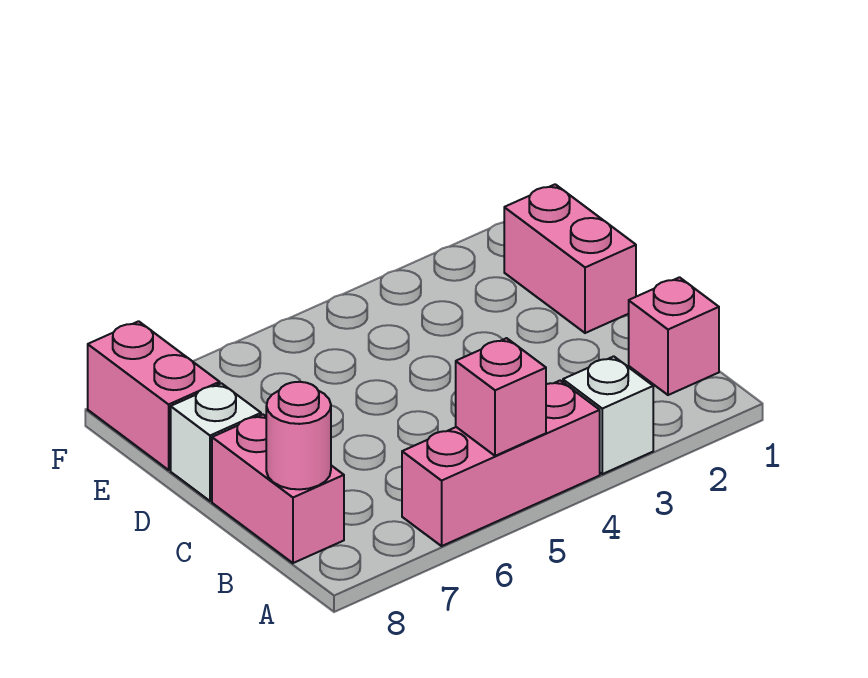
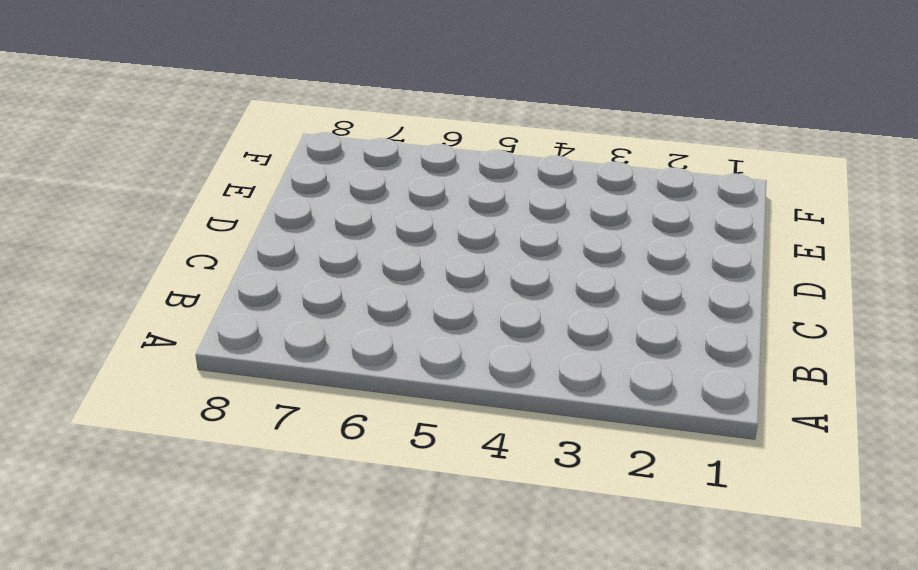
none -> white 1x1 brick [563,356,653,474]
none -> pink 1x3 brick [402,381,600,546]

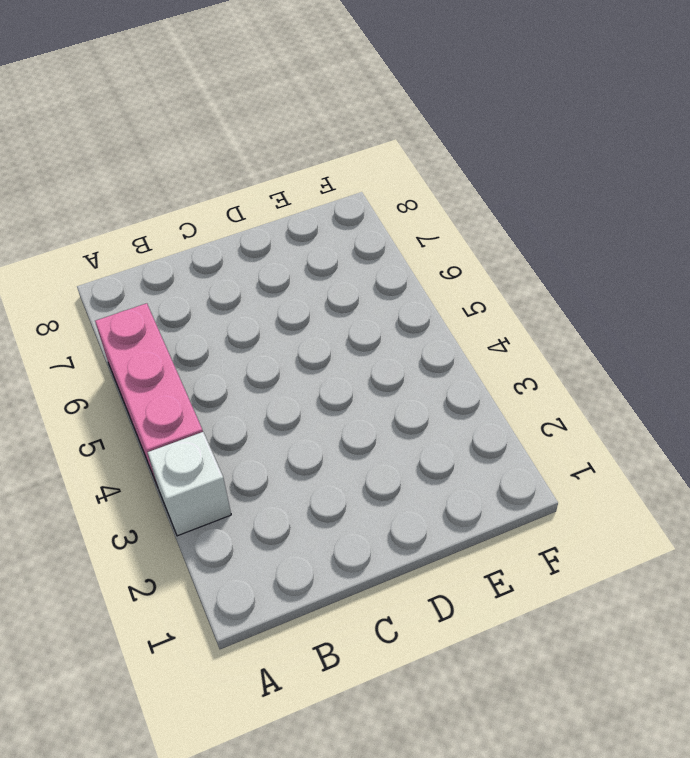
none -> pink 1x1 brick [629,277,719,395]
none -> pink 1x2 brick [212,415,344,563]

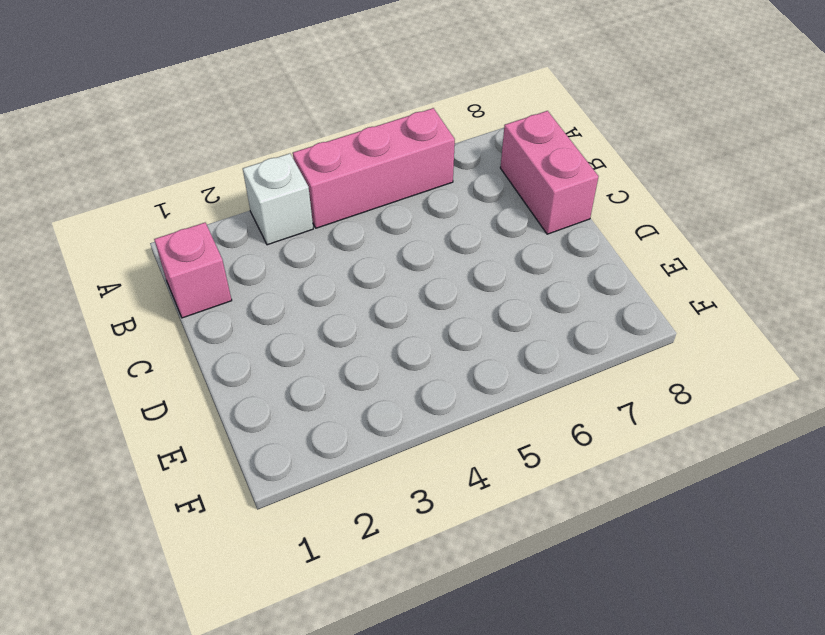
none -> pink 1x2 brick [504,184,636,333]
none -> white 1x1 brick [171,383,261,501]

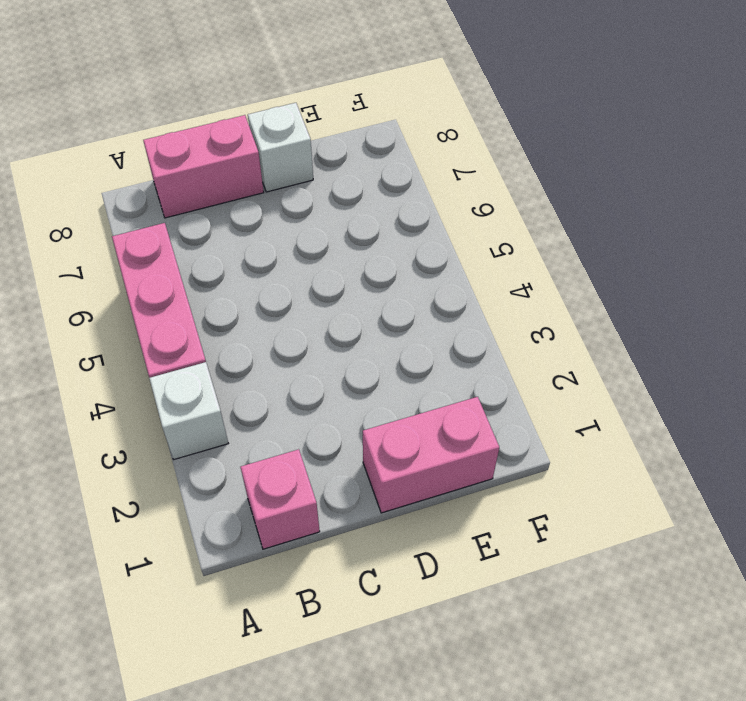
none -> pink 1x2 brick [88,321,220,470]
none -> pink 1x1 brick [456,338,546,456]

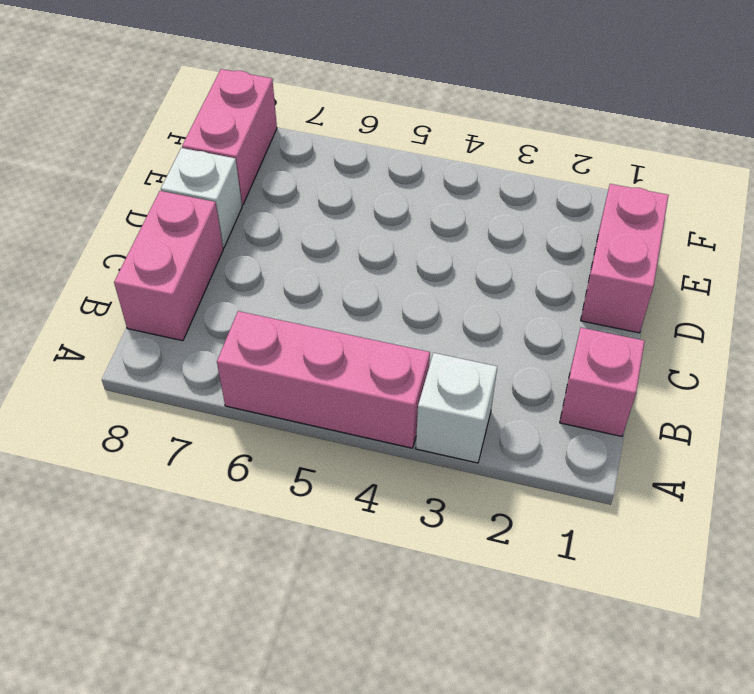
none -> pink 1x1 brick [456,338,546,456]
none -> pink 1x1 round brick [266,382,331,490]

